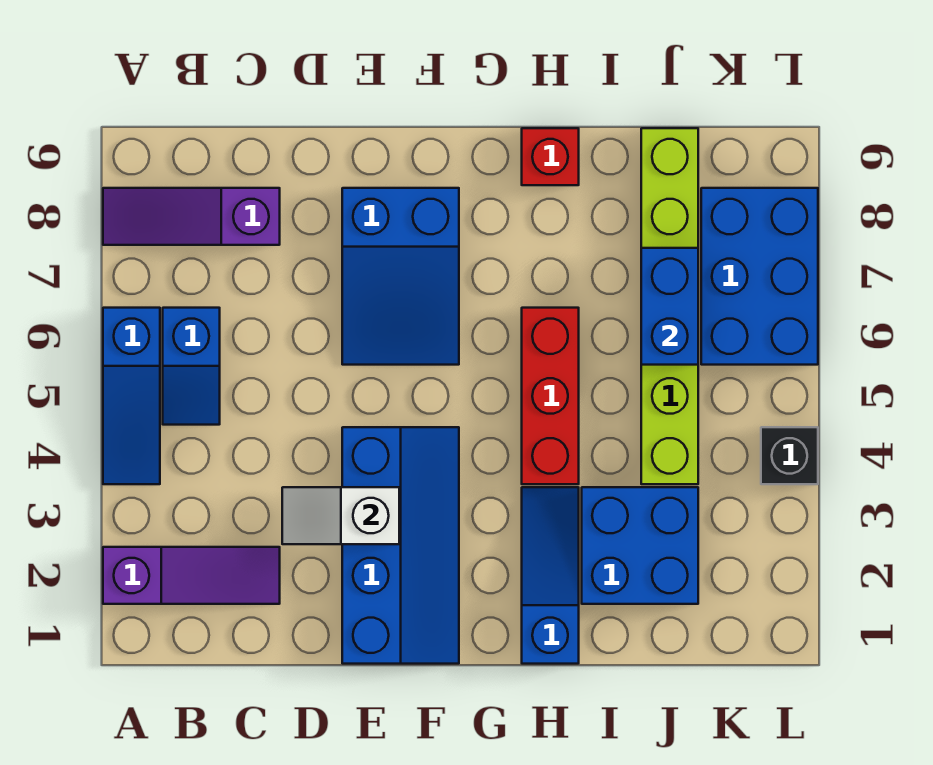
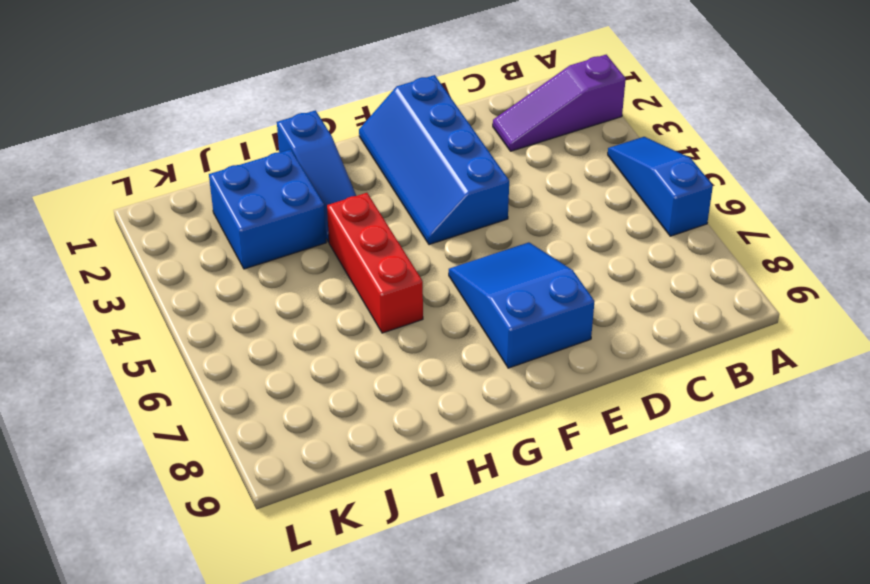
none -> purple 1x3 slope [103,188,280,245]
none -> blue 1x2 slope [163,308,220,425]
none -> red 1x1 brick [522,128,579,185]

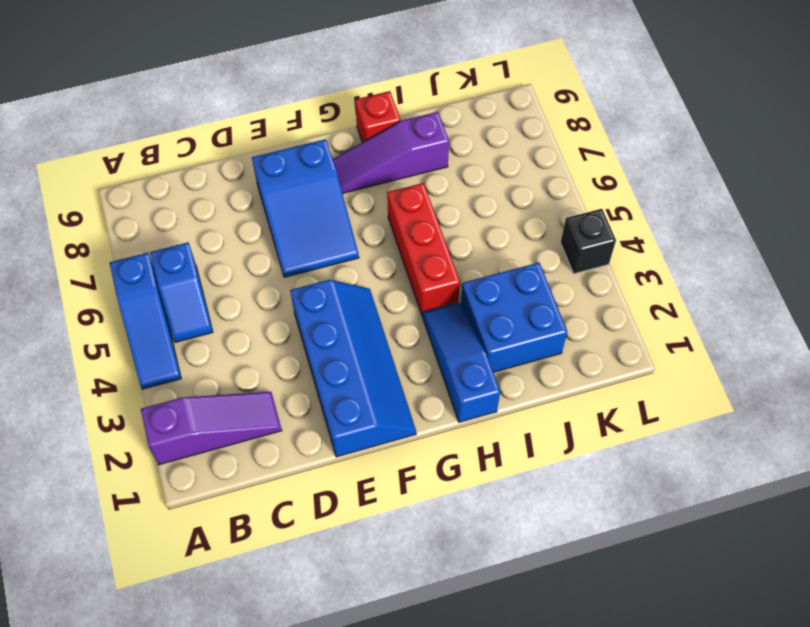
purple 1x3 slope [333,112,449,193] -> purple 1x3 slope moved to [103,188,280,245]
none -> lime 1x6 brick [641,128,698,484]
none -> blue 2x3 brick [701,188,818,365]
none -> white 1x2 slope [282,487,399,544]

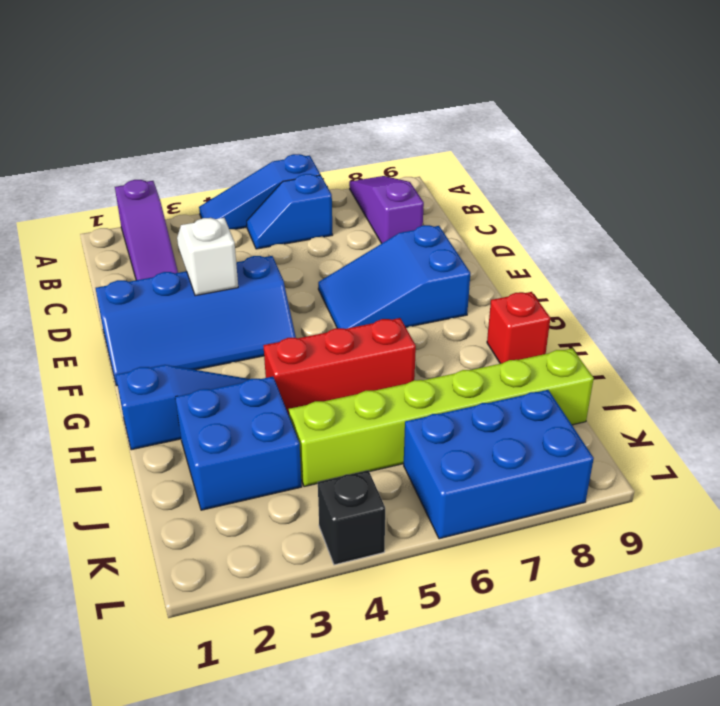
none -> blue 1x2 brick [641,248,698,365]

